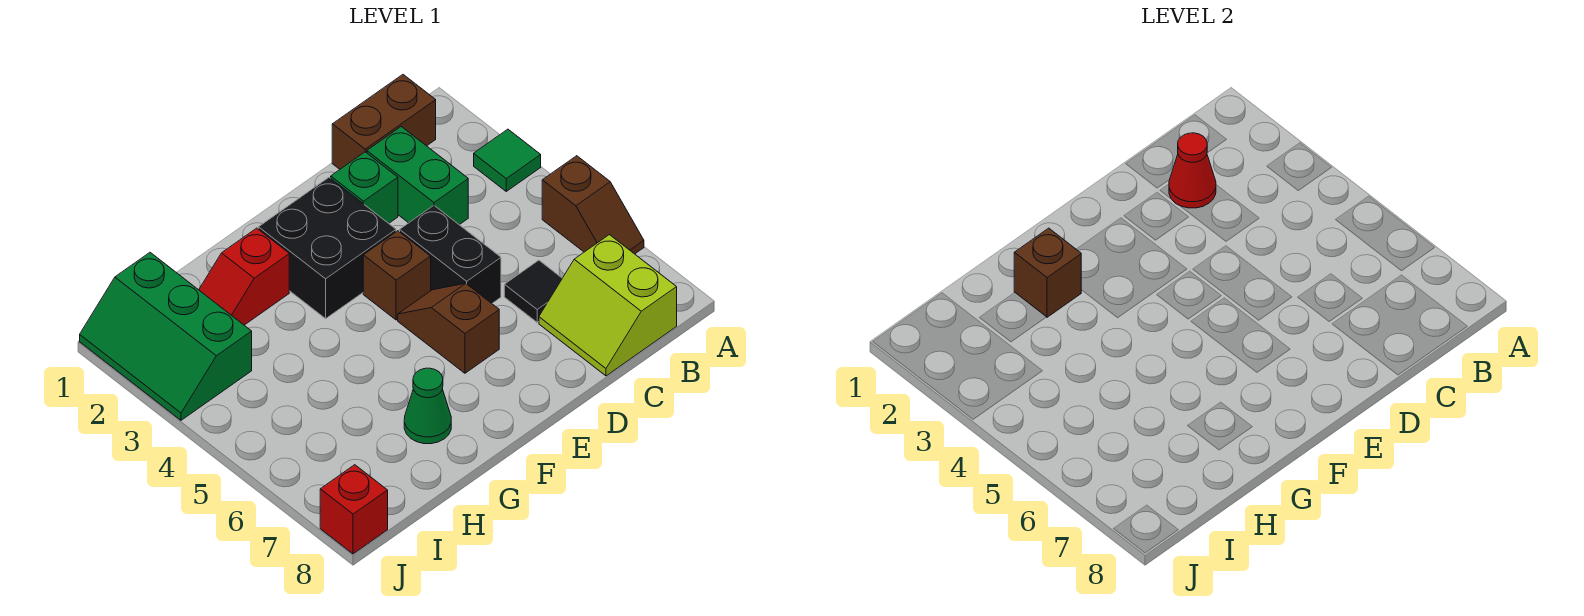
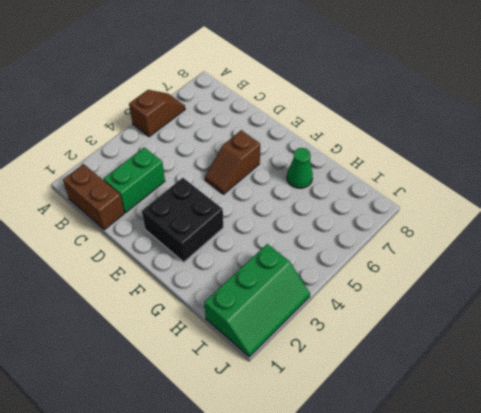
none -> green 1x1 tile [474,129,541,191]
none -> lime 2x2 slope [539,235,677,376]
none -> black 1x1 tile [504,260,562,322]

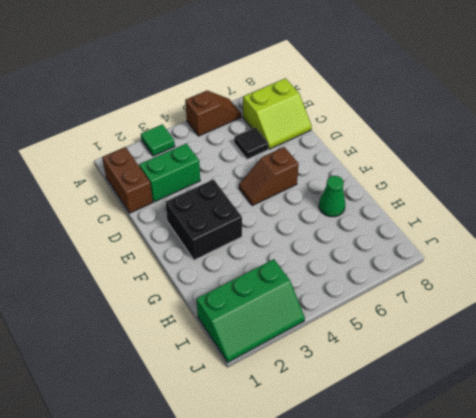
none -> green 1x1 brick [331,152,398,223]
none -> black 1x2 brick [400,205,501,303]
none -> brown 1x1 brick [363,231,431,320]

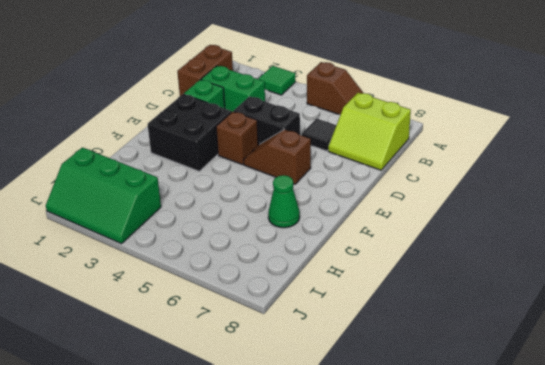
none -> red 1x2 slope [199,228,289,325]
none -> red 1x1 brick [320,465,388,554]
none -> red 1x1 cone [1169,133,1216,208]

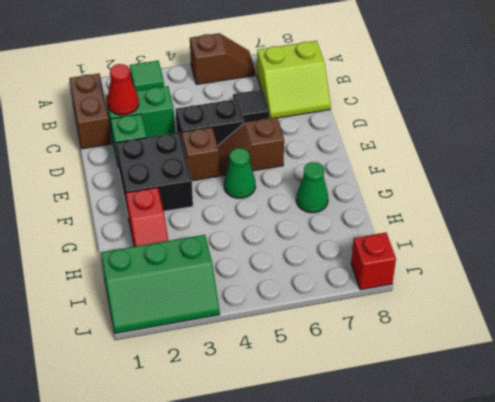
green 1x1 cone [224,148,256,198] -> none
none -> brown 1x1 brick [1014,228,1081,317]

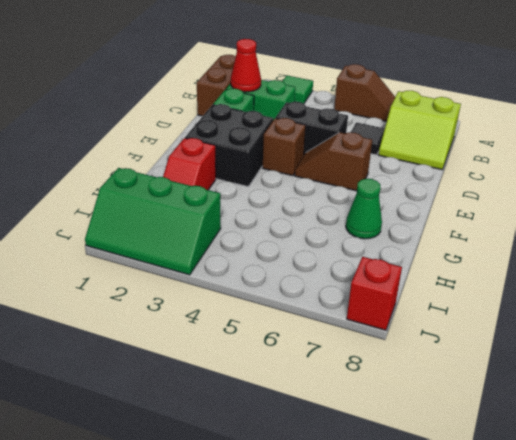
none -> brown 1x1 brick [1014,228,1081,317]

